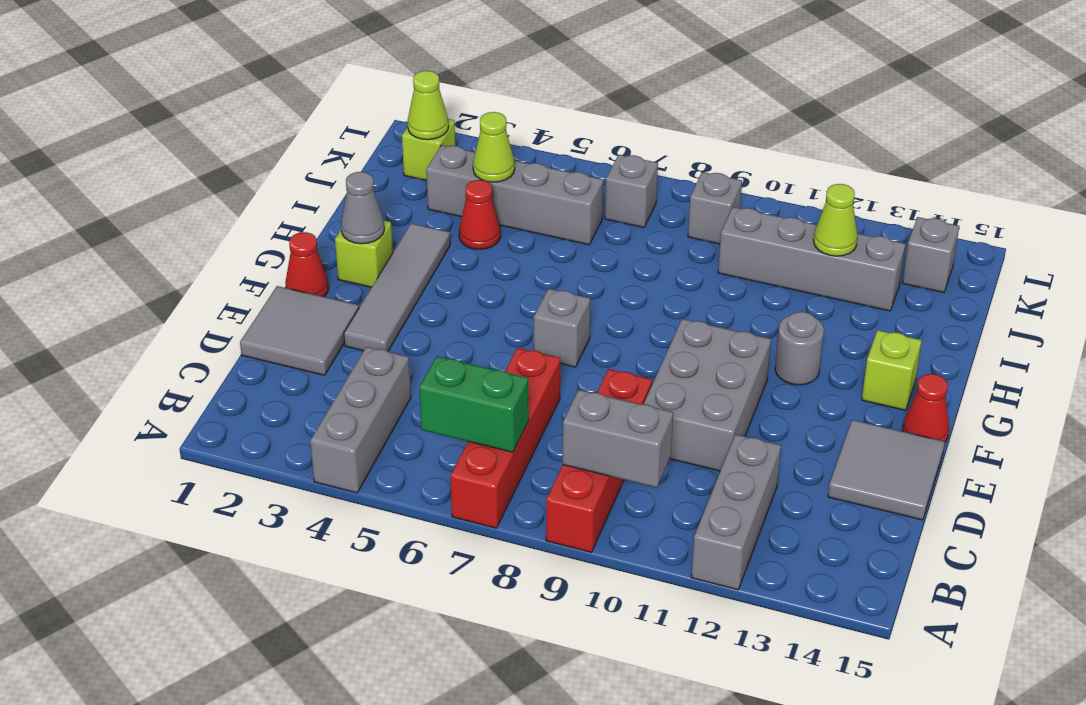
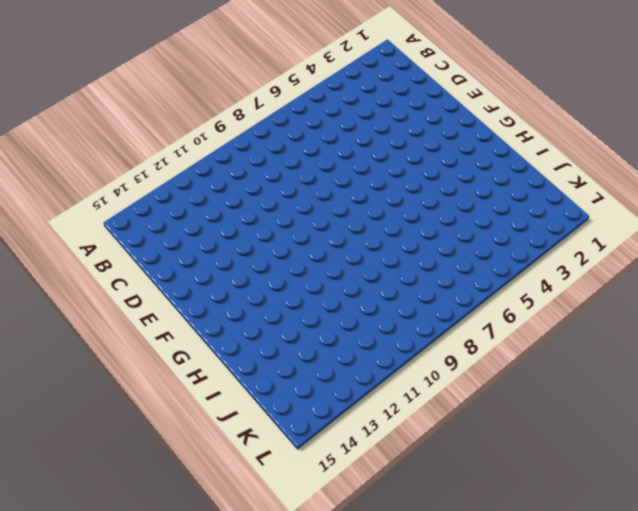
none -> grey 1x3 brick [310,347,411,493]
none -> red 1x4 brick [450,348,560,528]
none -> red 1x4 brick [546,369,652,552]

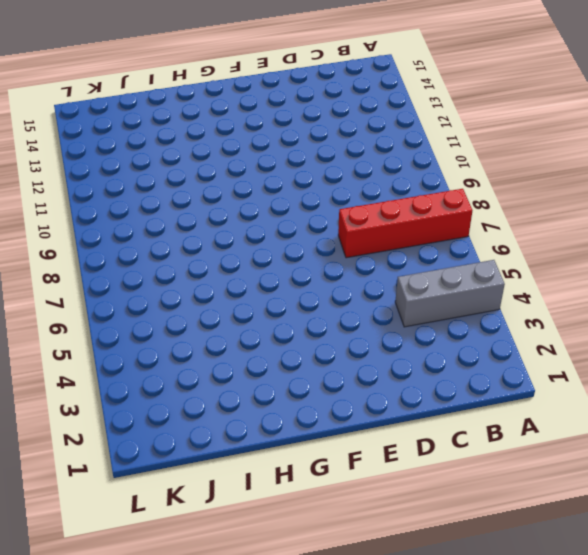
none -> red 1x4 brick [546,369,652,552]
none -> grey 1x3 brick [691,434,781,590]
none -> grey 2x2 tile [240,286,359,375]

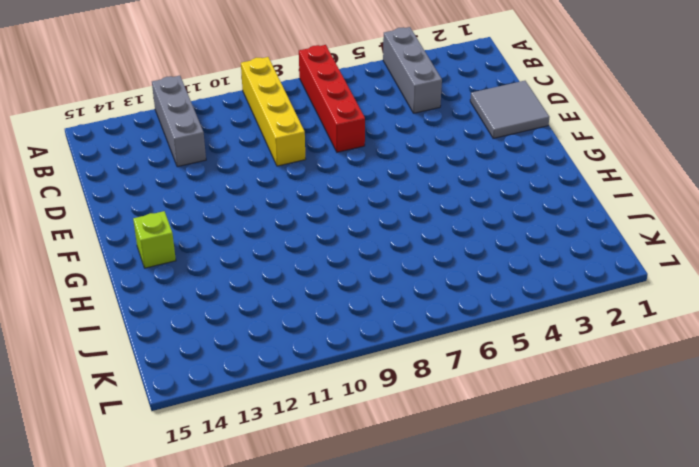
yellow 1x4 brick [241,57,305,166] -> red 1x4 brick [546,369,652,552]
none -> grey 2x3 brick [644,319,771,471]
none -> grey 2x2 tile [828,420,945,520]
none -> grey 1x4 tile [344,224,450,351]

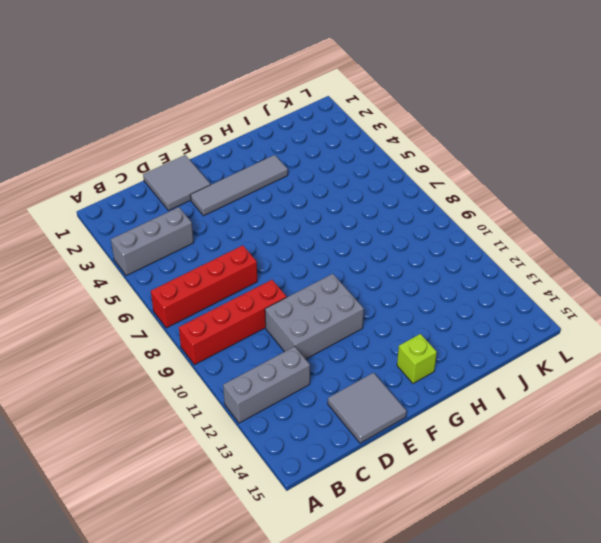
none -> red 1x1 cone [285,232,329,297]
none -> grey 1x1 brick [534,289,590,367]
none -> red 1x1 cone [902,374,949,442]

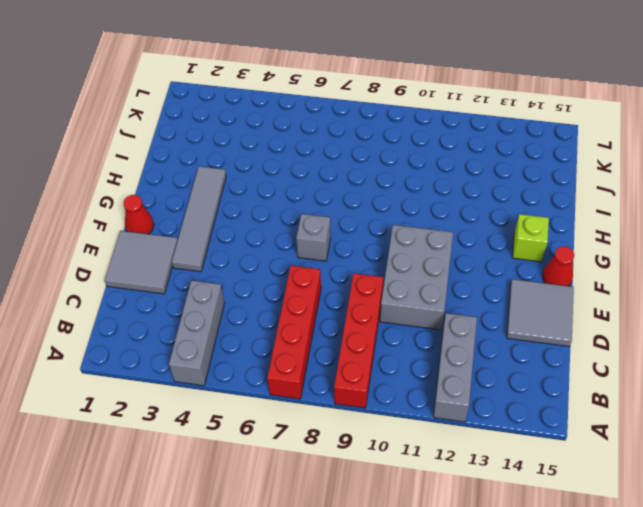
none -> lime 1x1 brick [335,221,393,287]
none -> grey 1x1 round brick [775,312,824,385]
none -> red 1x1 cone [459,180,501,249]

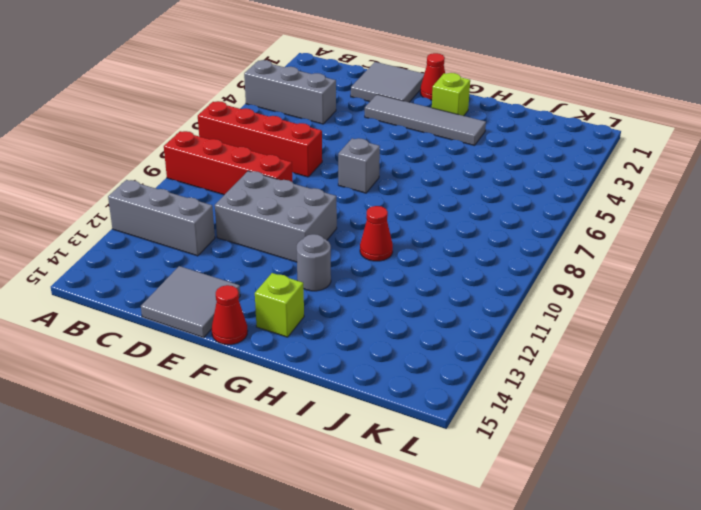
red 1x1 cone [360,206,393,261] -> red 1x1 cone moved to [459,180,501,249]
none -> grey 1x4 brick [426,145,603,245]
none -> grey 1x4 brick [718,207,905,311]
none -> lime 1x1 brick [402,119,455,180]

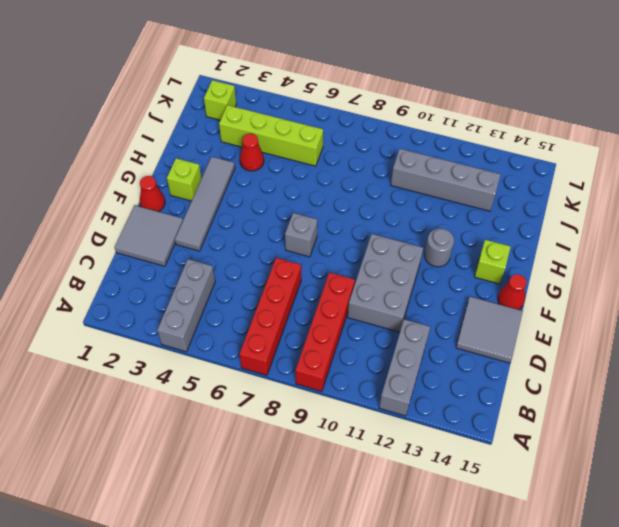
lime 1x4 brick [219,105,323,166] -> grey 1x4 brick [426,145,603,245]
none -> grey 1x1 brick [605,155,658,227]
none -> grey 1x1 brick [688,172,742,244]
none -> grey 1x1 brick [903,217,959,293]

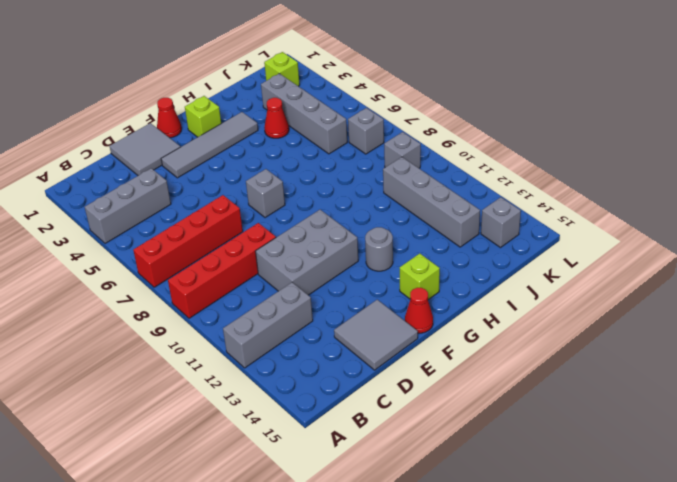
none -> green 1x2 brick [419,356,529,452]
none -> grey 1x2 brick [563,390,673,488]
none -> grey 1x1 cone [341,172,384,244]

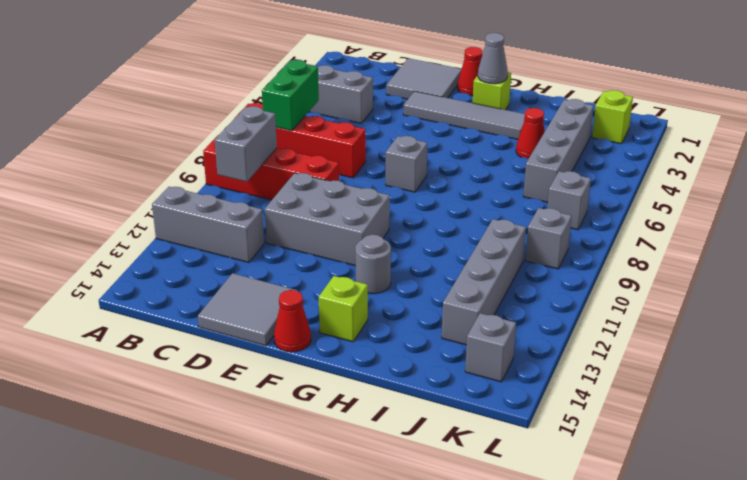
none -> lime 1x1 cone [473,112,515,182]
none -> lime 1x1 cone [814,184,858,256]
none -> lime 1x1 cone [408,71,449,140]

